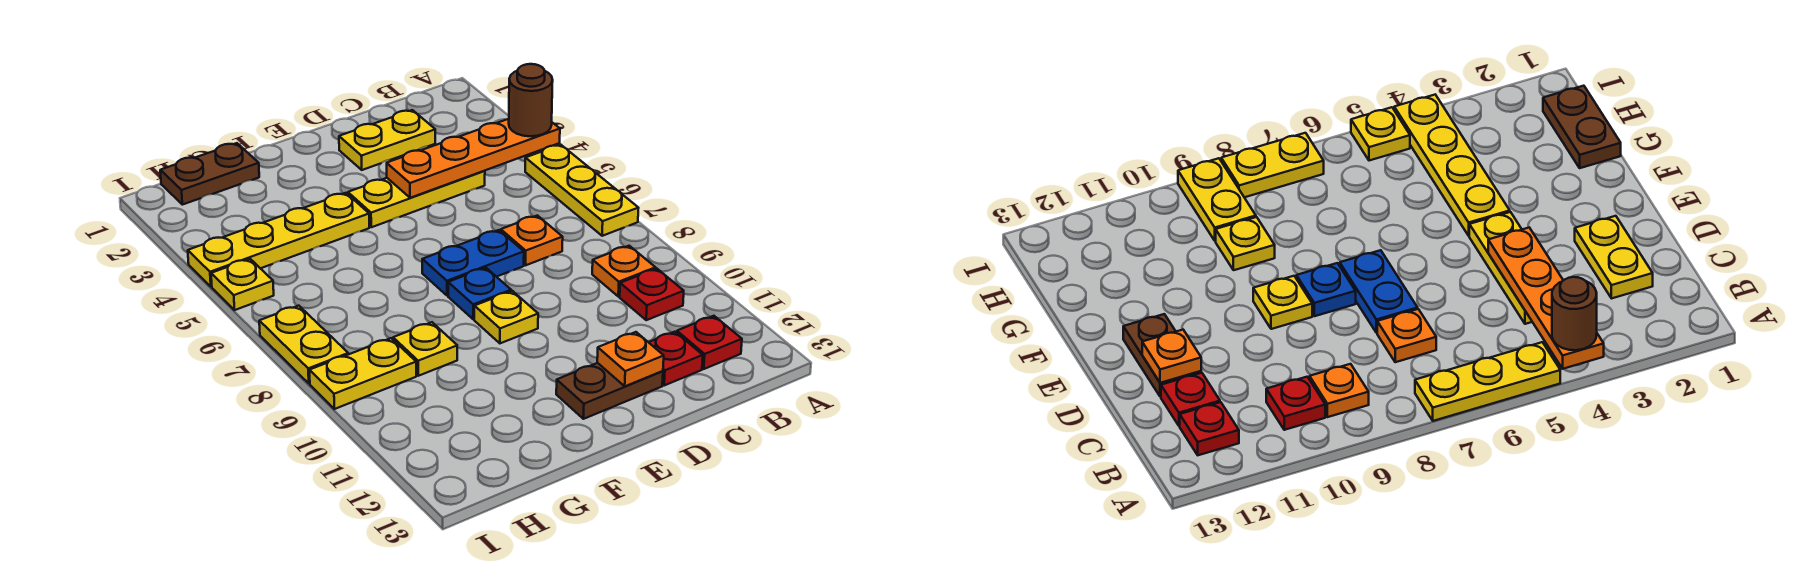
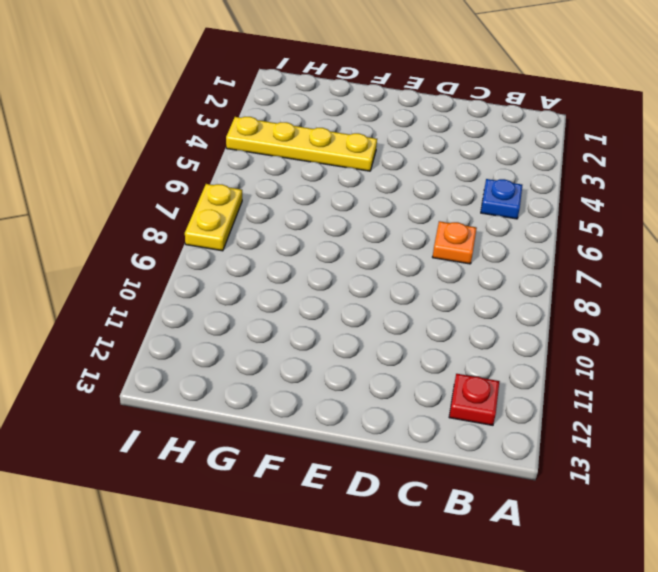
blue 1x1 plate [481,179,522,219] -> blue 1x1 plate moved to [448,268,511,319]
none -> yellow 1x3 plate [525,145,638,236]
none -> orange 1x1 plate [592,246,656,297]
none -> red 1x1 plate [620,269,684,320]

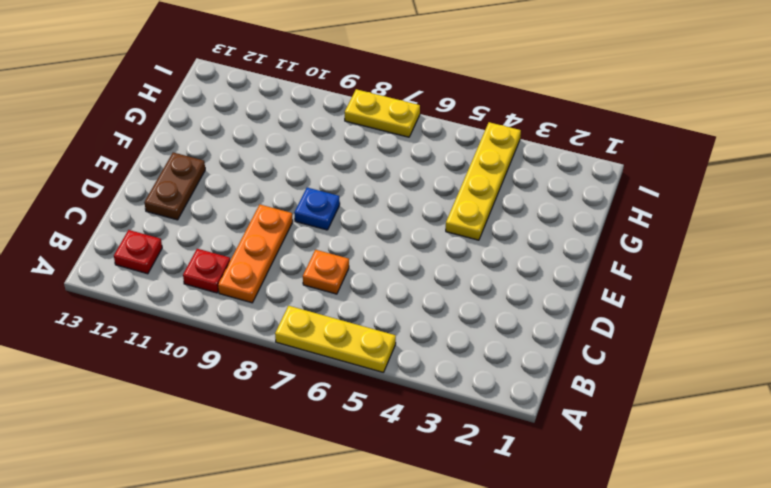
orange 1x3 plate [218,205,293,303] -> orange 1x1 plate [592,246,656,297]
none -> yellow 1x2 plate [339,110,435,170]
none -> yellow 1x3 plate [348,171,485,227]
none -> red 1x1 plate [649,332,703,385]

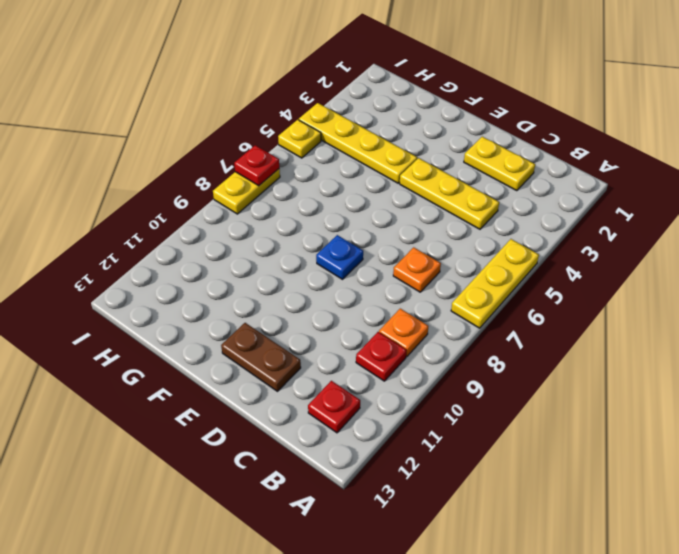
red 1x1 plate [234,145,279,186] -> red 1x1 plate moved to [649,332,703,385]
none -> blue 1x2 plate [422,230,524,296]
none -> yellow 1x1 plate [474,291,538,343]
none -> brown 1x2 plate [160,143,259,205]

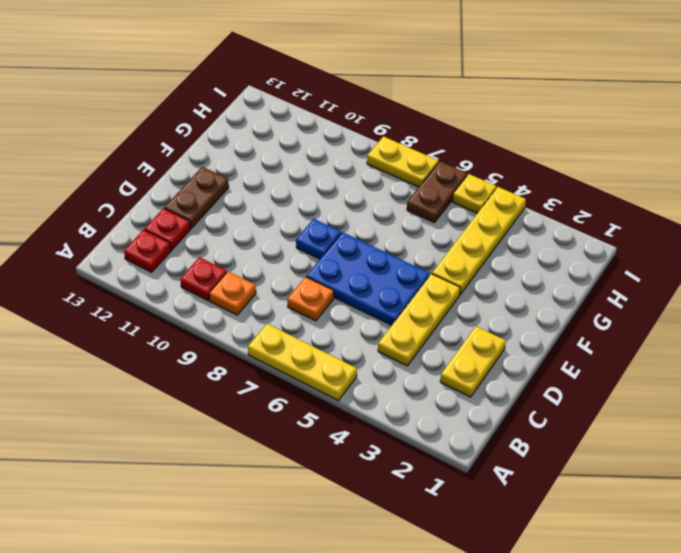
blue 2x3 plate [306,232,430,325] -> blue 1x2 plate [422,230,524,296]
brown 1x2 plate [407,161,467,223] -> brown 1x2 plate moved to [160,143,259,205]
none -> yellow 1x1 plate [474,291,538,343]
none -> yellow 1x1 plate [393,322,457,376]
none -> yellow 1x2 plate [309,338,416,409]

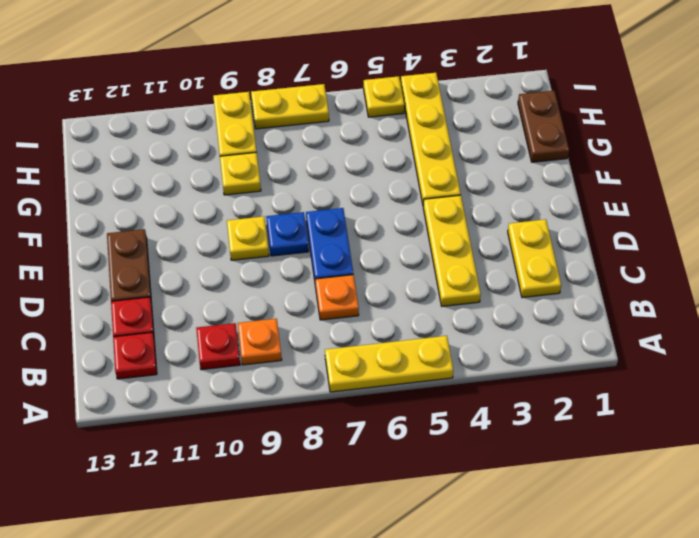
none -> orange 1x4 plate [387,119,560,198]
none -> orange 1x1 plate [597,332,664,386]
none -> brown 1x1 round brick [509,64,553,136]

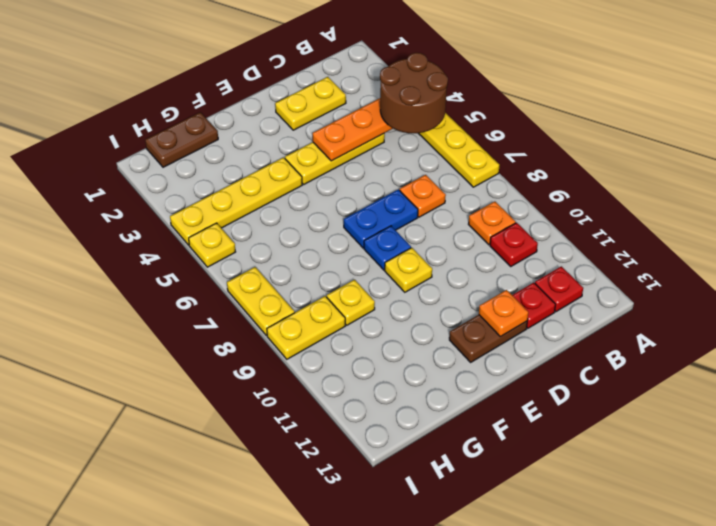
brown 2x2 round brick [380,53,448,133] -> brown 1x1 round brick [509,64,553,136]

